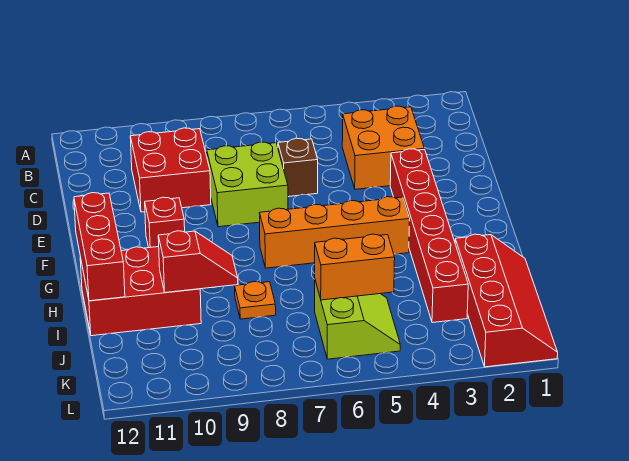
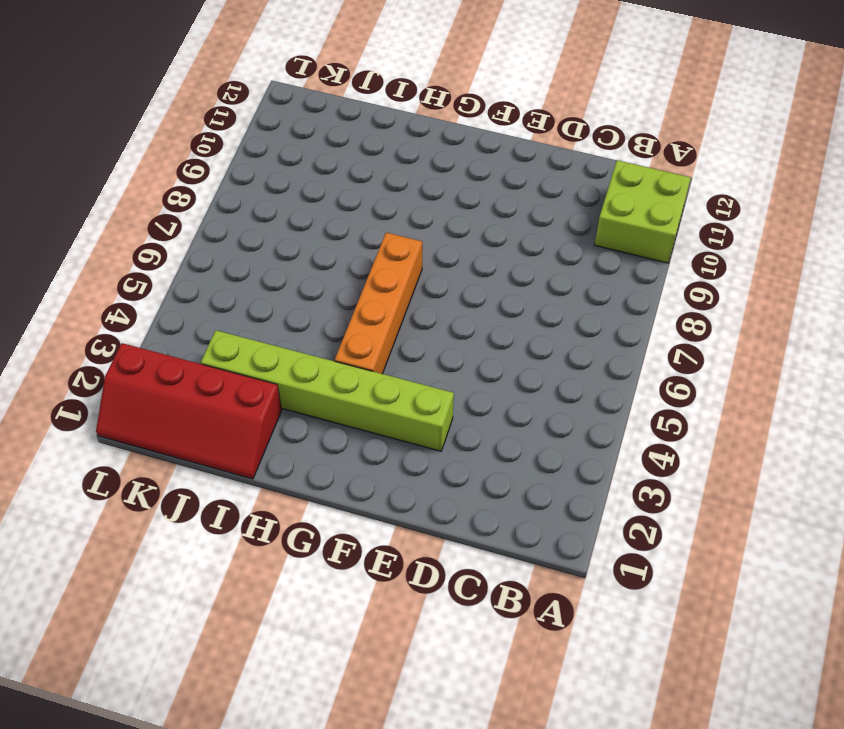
lime 2x2 brick [595,160,691,263] -> lime 2x2 brick moved to [207,142,288,227]
lime 1x6 brick [201,330,454,451] -> red 1x6 brick [390,149,468,323]
none -> orange 2x2 brick [342,106,424,189]
none -> red 2x2 brick [130,128,211,212]
none -> brown 1x1 brick [278,138,318,197]

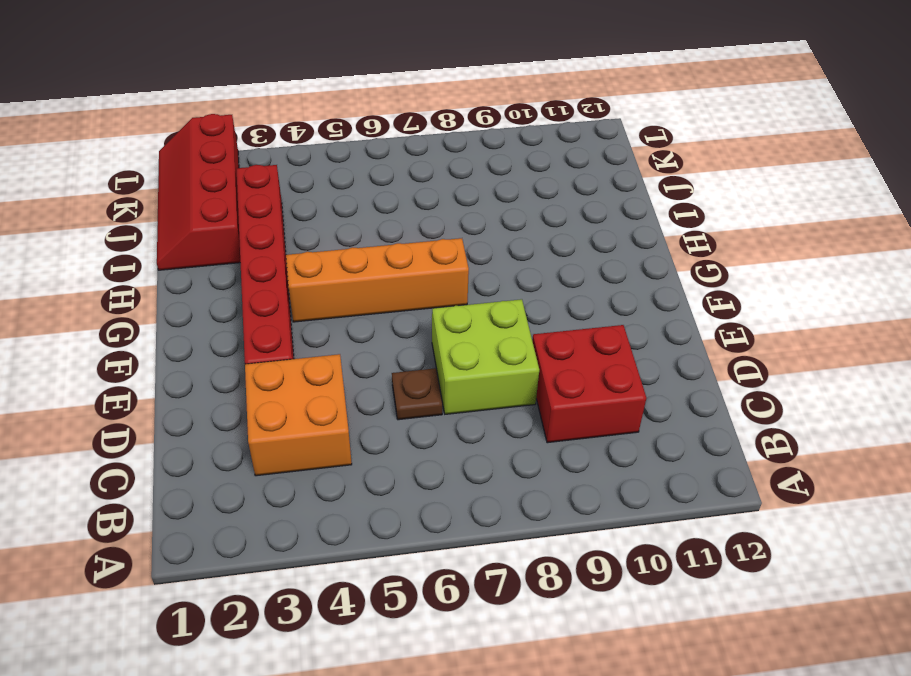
brown 1x1 plate [392,368,442,420] -> brown 1x1 brick [278,138,318,197]
none -> red 1x1 brick [145,197,185,248]
none -> red 2x3 brick [80,247,201,336]
none -> orange 1x1 plate [235,282,276,319]

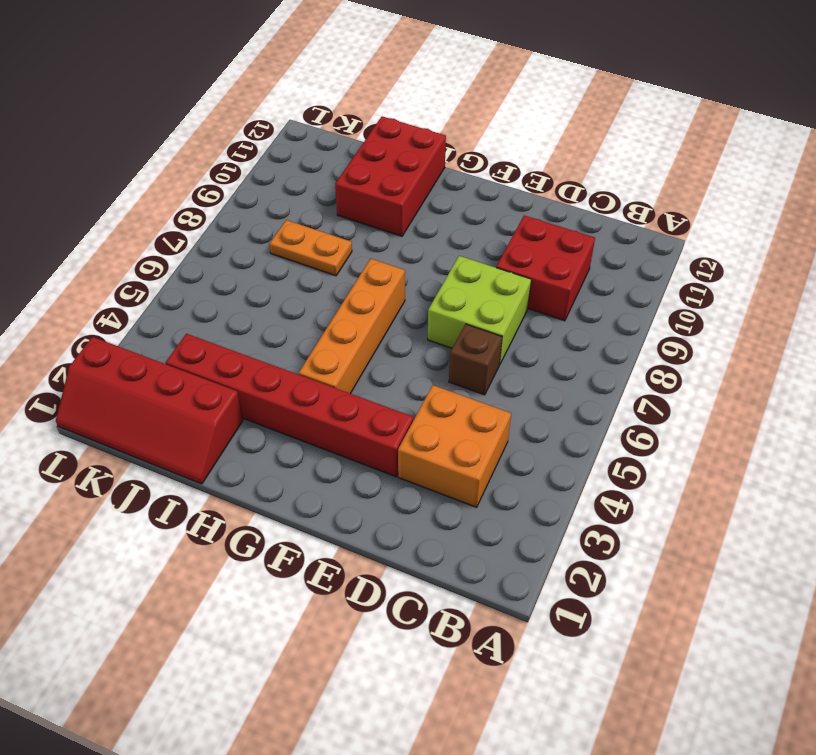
orange 1x2 plate [269,220,352,276] -> orange 1x1 plate [235,282,276,319]
none -> red 1x1 brick [145,197,185,248]
none -> lime 2x2 slope [315,281,400,359]
none -> red 1x3 brick [74,193,125,301]

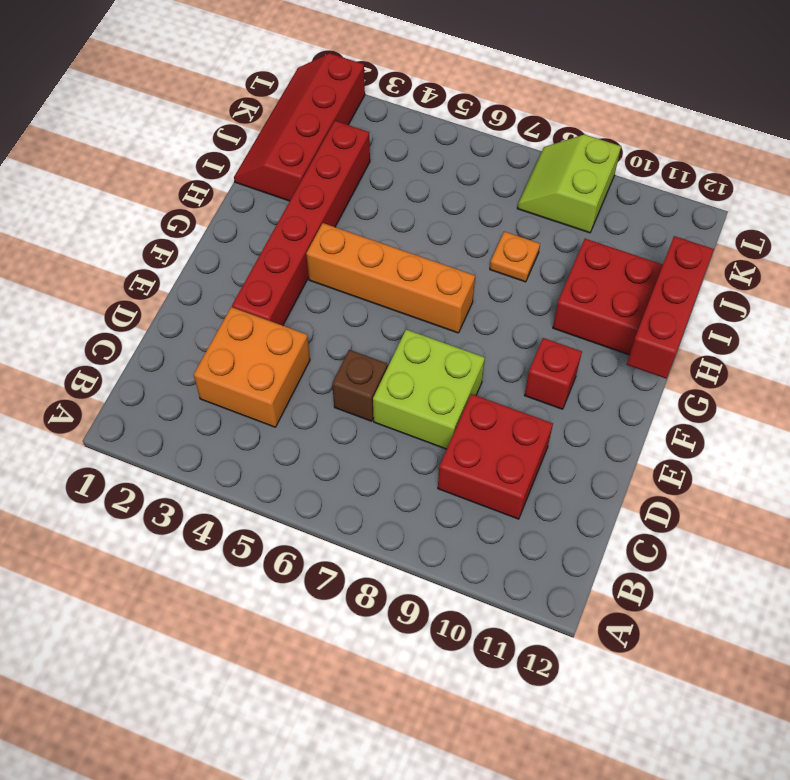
lime 2x2 slope [517,134,621,233] -> lime 2x2 slope moved to [315,281,400,359]
none -> red 1x2 slope [158,231,238,293]
none -> orange 1x2 brick [315,234,395,300]

